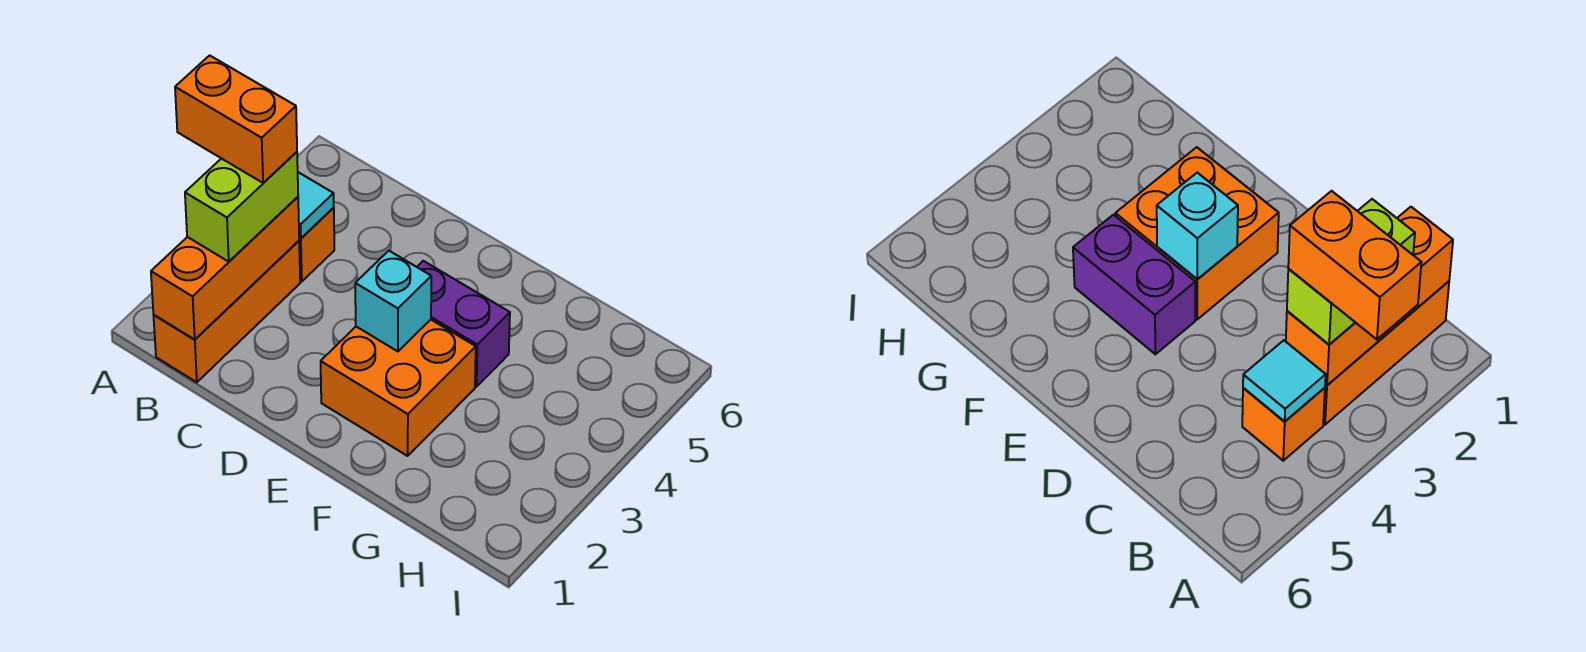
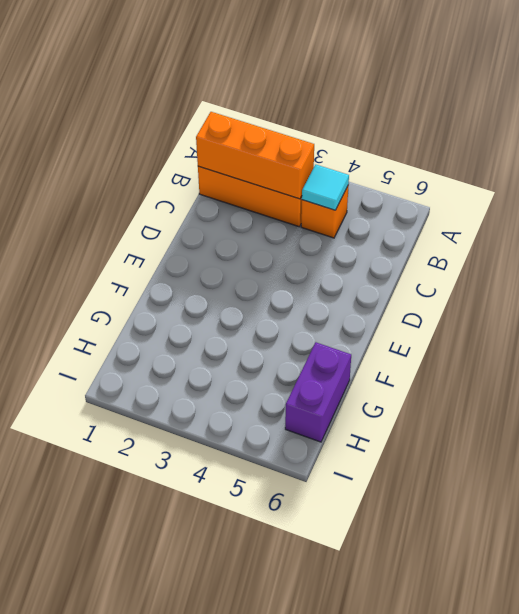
purple 1x2 brick [285,342,351,442] -> purple 1x2 brick moved to [417,261,510,387]
none -> orange 2x2 brick [321,320,476,456]
none -> cyan 1x1 brick [355,251,431,351]

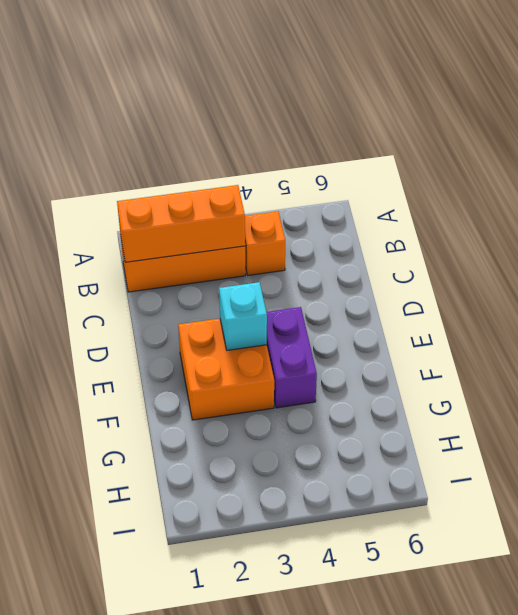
none -> cyan 1x1 tile [298,172,334,239]
none -> lime 1x2 brick [185,152,298,262]

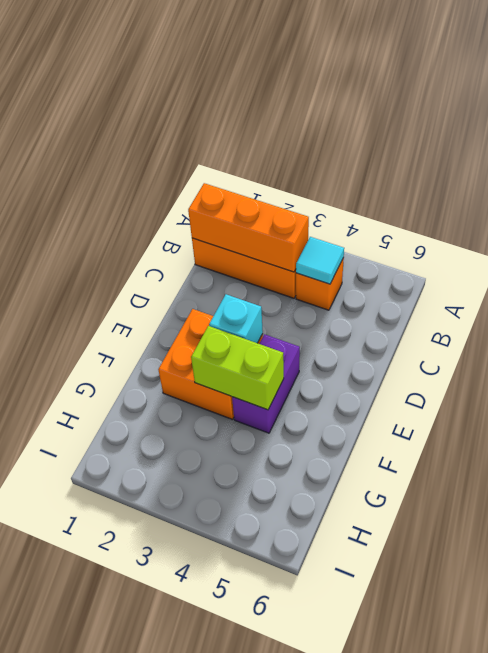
lime 1x2 brick [191,326,284,410] -> lime 1x2 brick moved to [185,152,298,262]
none -> orange 1x2 brick [175,55,297,183]

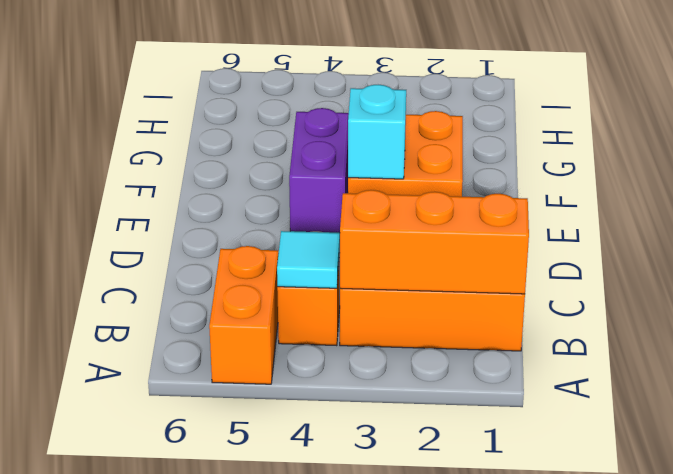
orange 1x2 brick [209,246,279,384] -> orange 1x2 brick moved to [175,55,297,183]
none -> lime 1x2 brick [185,152,298,262]

